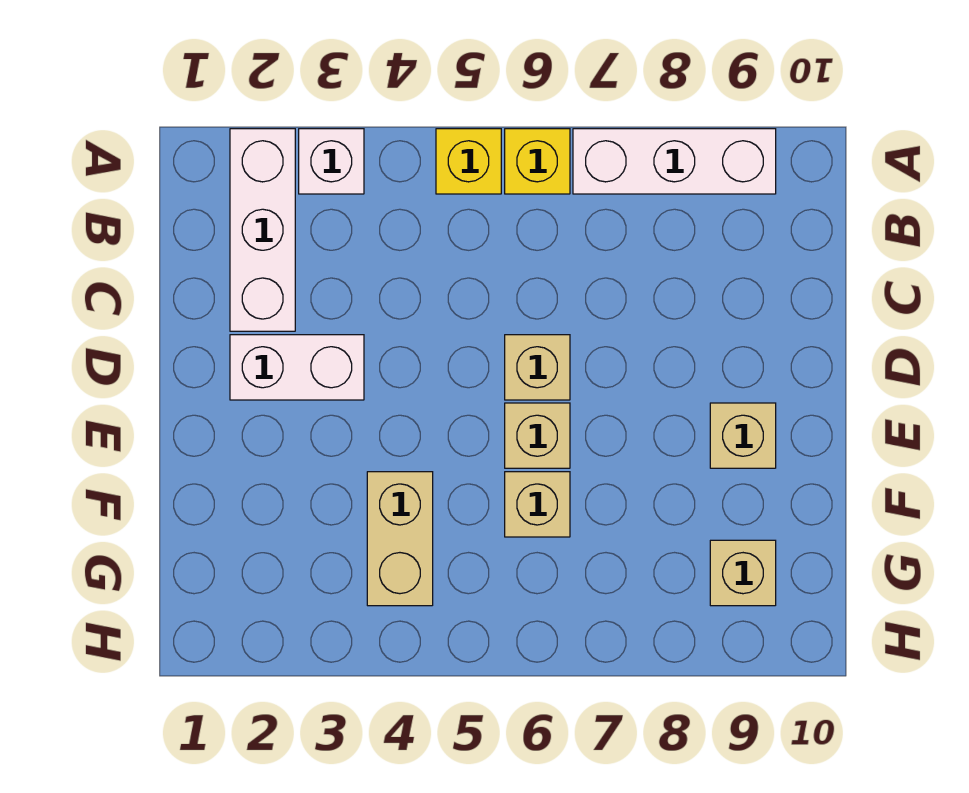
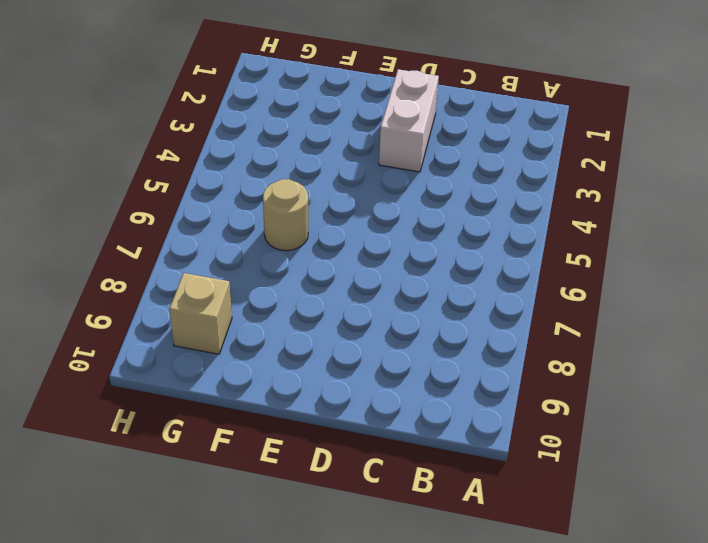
tan 1x1 round brick [263,179,308,251] -> tan 1x1 brick [505,472,570,537]
none -> white 1x3 brick [230,129,295,331]
none -> white 1x1 brick [299,129,364,194]
none -> yellow 1x1 brick [436,129,501,194]

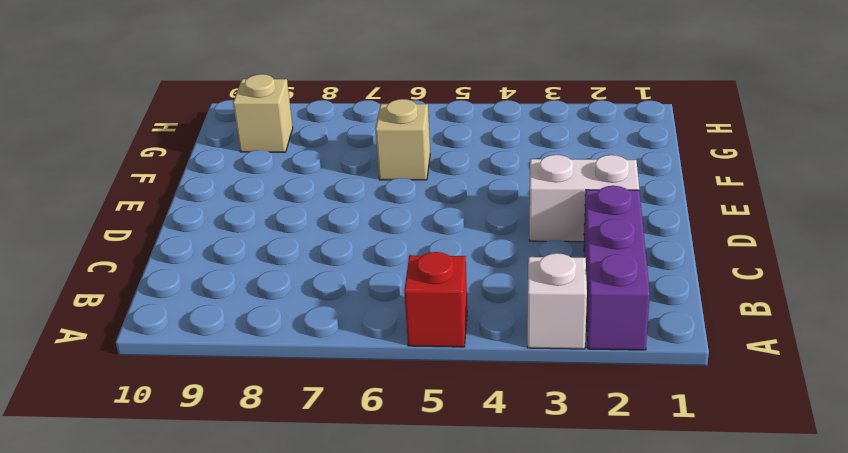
purple 1x3 brick [584,186,650,350] -> white 1x3 brick [230,129,295,331]
red 1x1 brick [404,252,467,347] -> yellow 1x1 brick [436,129,501,194]
none -> yellow 1x1 brick [505,129,570,194]
none -> white 1x3 brick [573,129,776,194]
none -> tan 1x1 brick [505,335,570,400]

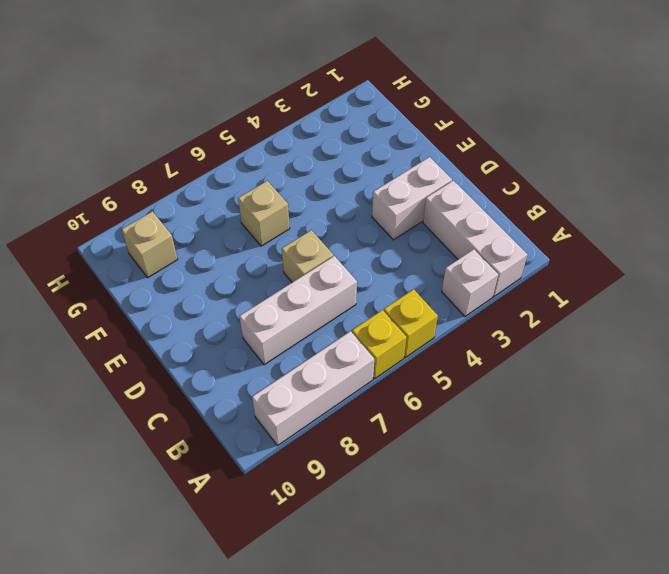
white 1x3 brick [239,256,357,365] -> none
none -> tan 1x1 brick [505,403,570,468]
none -> tan 1x1 brick [710,403,776,468]
none -> tan 1x2 brick [367,472,433,606]

